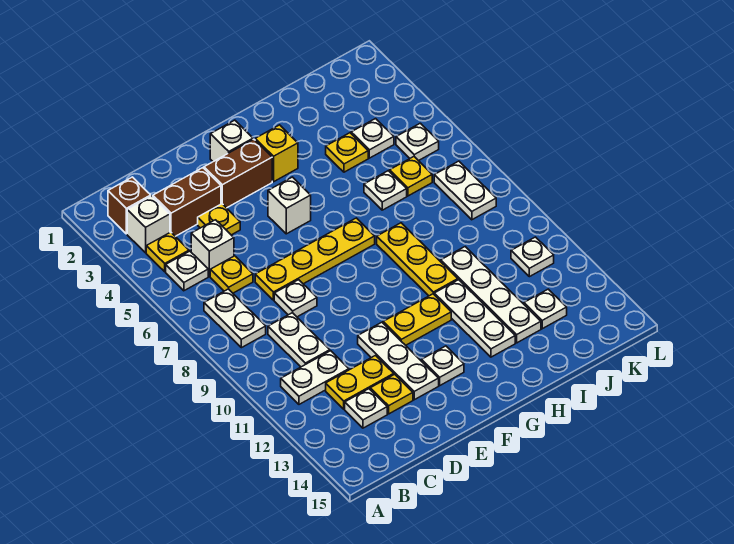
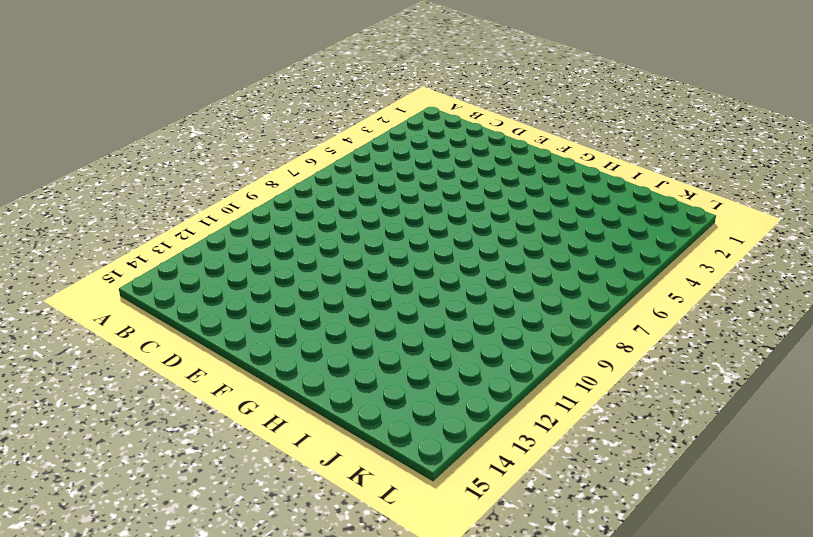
none -> brown 1x1 brick [108,177,151,234]
none -> white 1x1 brick [127,196,170,253]
none -> yellow 1x1 plate [146,232,189,272]
none -> white 1x1 plate [166,251,208,291]

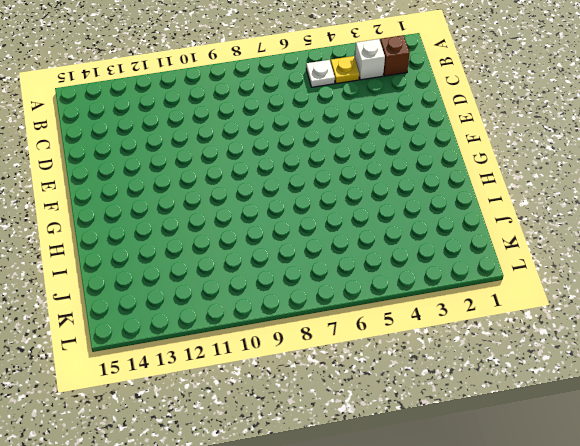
none -> white 1x2 plate [204,289,266,348]
none -> white 1x2 plate [281,351,349,404]
none -> brown 1x2 brick [153,168,221,236]
none -> white 1x1 brick [191,220,234,277]

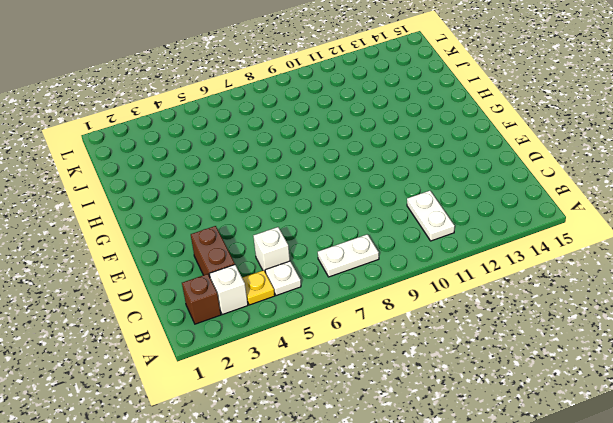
none -> yellow 1x1 plate [210,256,253,293]
none -> white 1x2 plate [268,313,330,367]
none -> yellow 1x2 plate [326,356,394,409]
none -> white 1x1 plate [345,389,387,428]

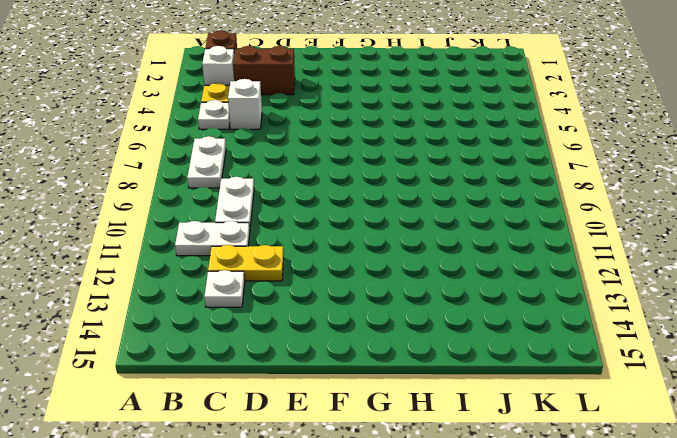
none -> yellow 1x1 plate [210,256,253,293]
none -> yellow 1x1 plate [198,204,240,235]
none -> yellow 1x4 plate [255,218,375,300]
none -> white 1x1 plate [274,280,317,317]

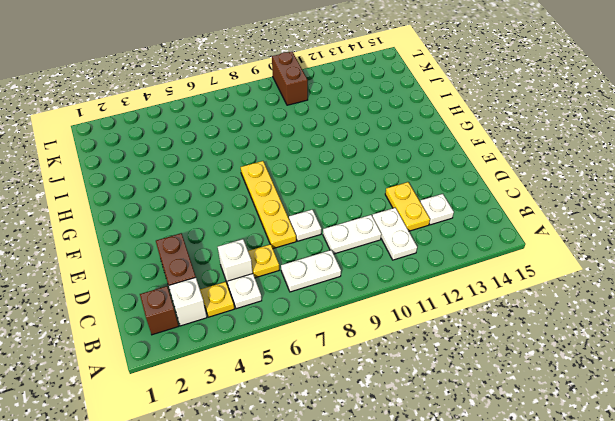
brown 1x2 brick [272,52,308,105] -> brown 1x2 brick moved to [204,139,272,208]
none -> yellow 1x1 plate [198,204,240,235]
none -> yellow 1x1 plate [370,374,413,414]
none -> white 1x3 plate [358,322,439,400]
none -> white 1x1 brick [210,120,253,162]

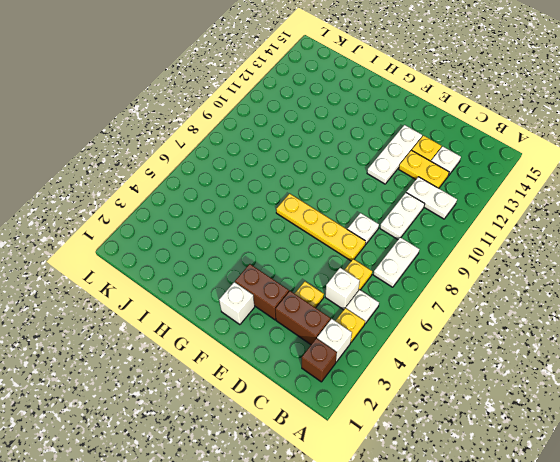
none -> white 1x1 brick [268,177,311,234]
none -> yellow 1x2 plate [383,294,451,345]
none -> white 1x1 plate [422,346,464,385]
none -> yellow 1x1 brick [255,125,298,182]

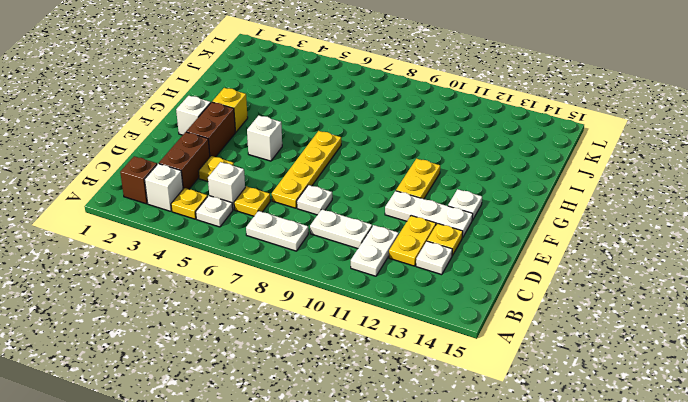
none -> yellow 1x3 plate [377,223,458,296]
none -> white 1x3 plate [434,280,515,357]
none -> yellow 1x1 plate [326,133,368,172]
none -> white 1x1 plate [364,171,407,210]

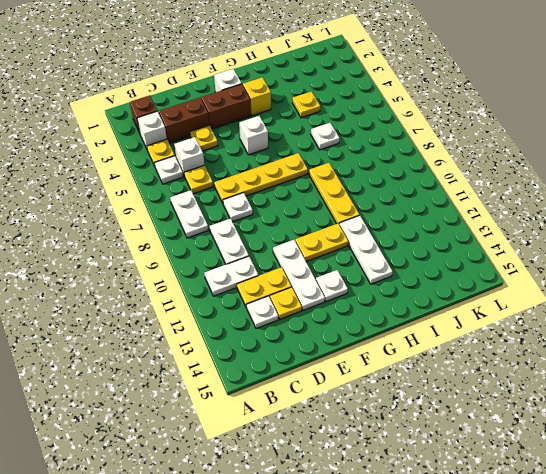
none -> white 1x4 plate [441,247,541,343]
none -> white 1x1 plate [351,119,394,158]
none -> yellow 1x1 plate [390,157,432,196]
none -> white 1x1 plate [524,289,567,329]

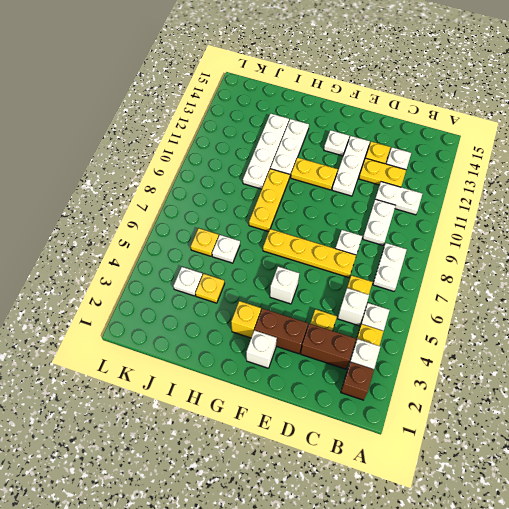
none -> white 1x1 plate [524,289,567,329]
none -> white 1x1 plate [396,123,439,161]
none -> white 1x2 plate [434,161,496,220]
none -> white 1x1 plate [511,237,554,277]

